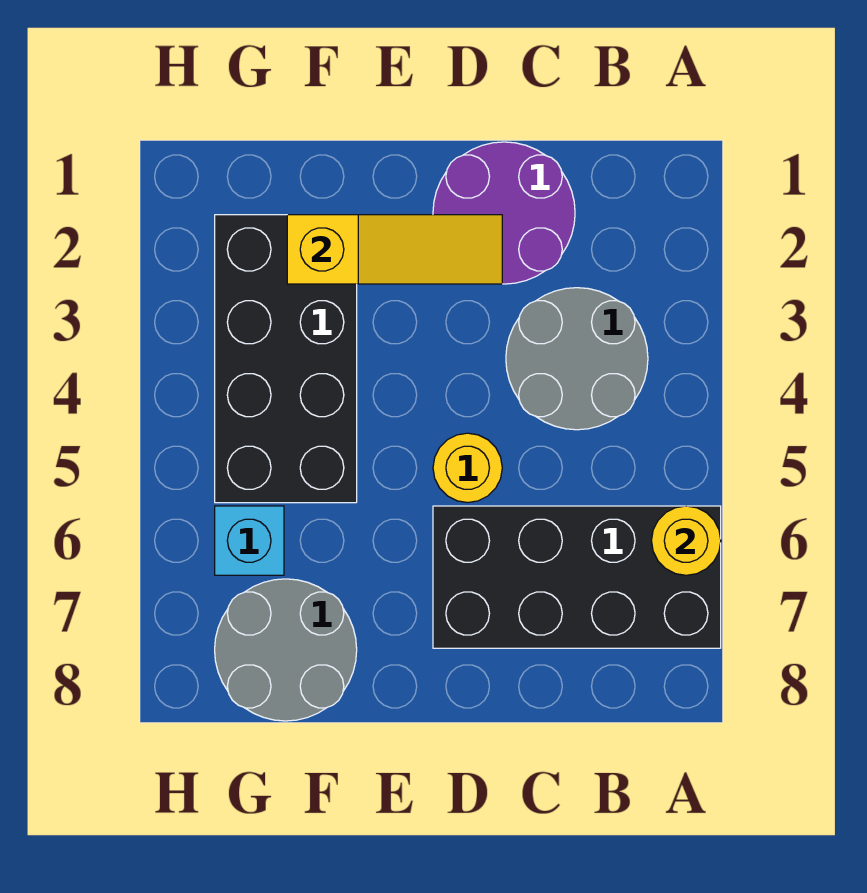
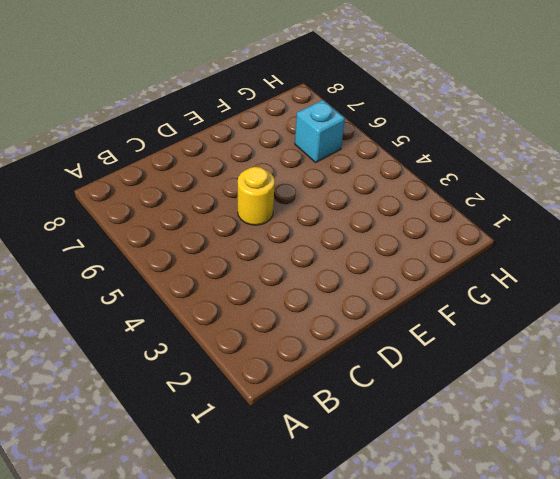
none -> black 2x4 brick [433,506,721,648]
none -> grey 2x2 round brick [506,288,648,430]

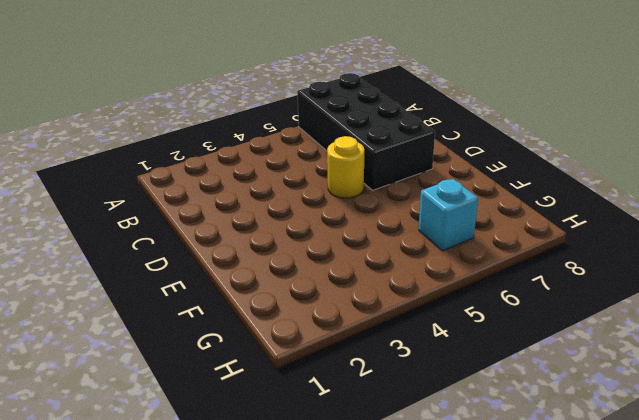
none -> grey 2x2 round brick [506,288,648,430]
none -> purple 2x2 round brick [433,142,575,284]

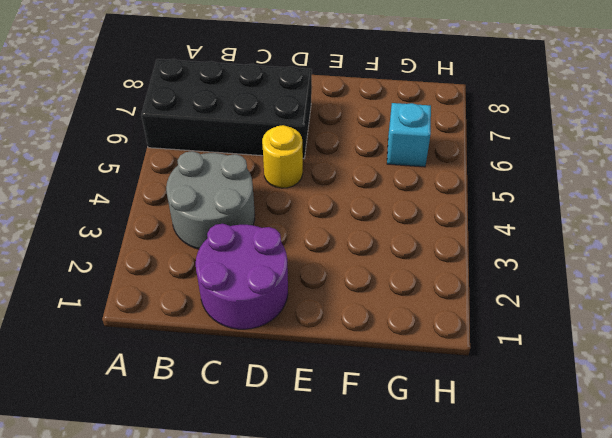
none -> black 2x4 brick [215,215,357,503]
none -> grey 2x2 round brick [215,579,357,721]

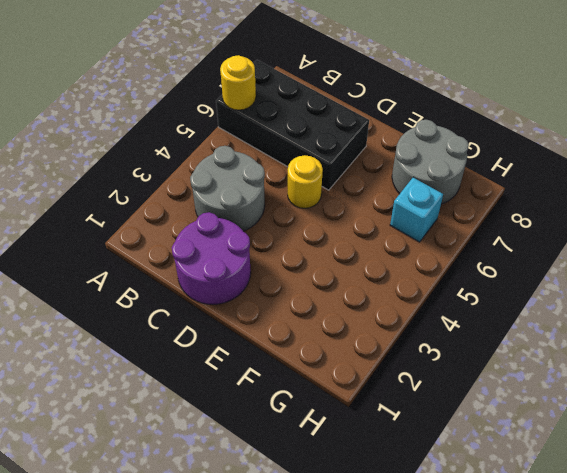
none -> black 2x4 brick [215,215,357,503]
none -> yellow 1x3 slope [287,215,502,284]

